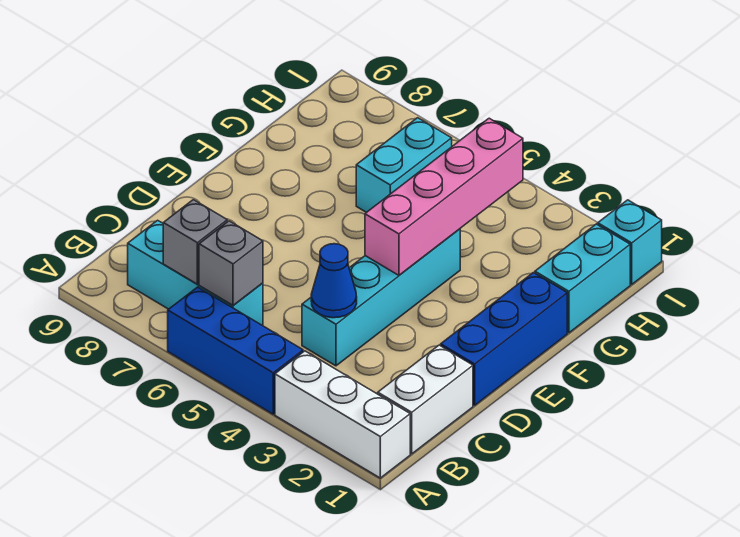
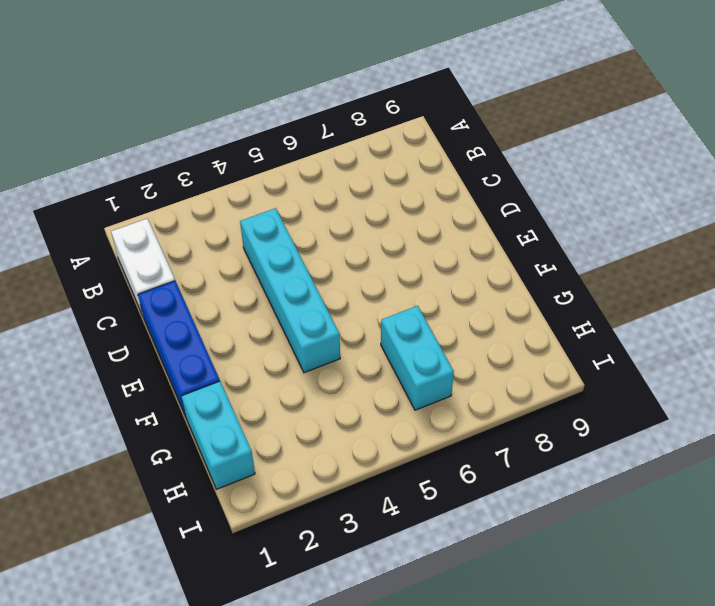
none -> white 1x3 brick [275,351,410,478]
none -> blue 1x3 brick [168,287,303,414]
none -> cyan 1x3 brick [128,220,263,325]

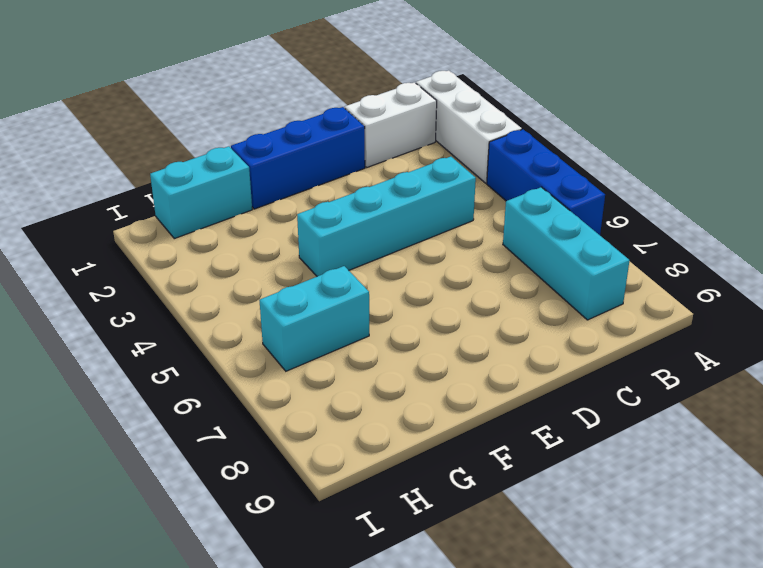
none -> cyan 1x1 brick [598,200,662,284]
none -> grey 1x1 brick [199,221,263,305]
none -> grey 1x1 brick [163,200,227,284]

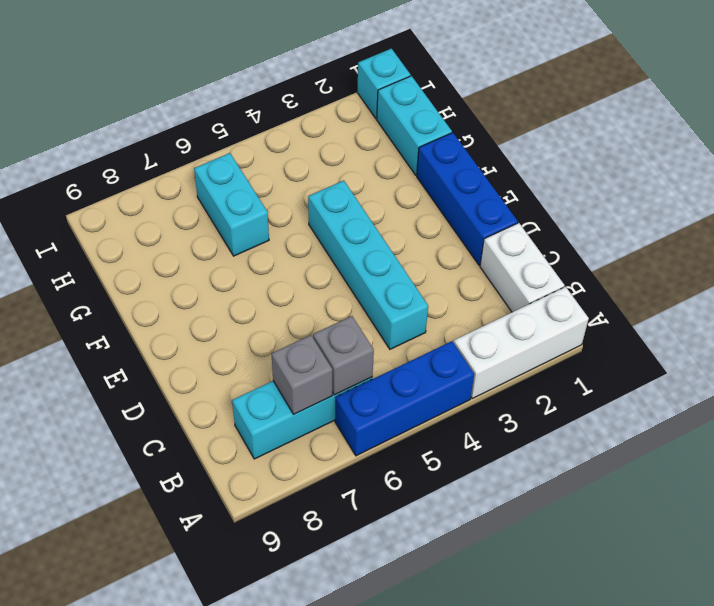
none -> blue 1x1 cone [311,244,357,318]
none -> pink 1x4 brick [365,118,523,275]

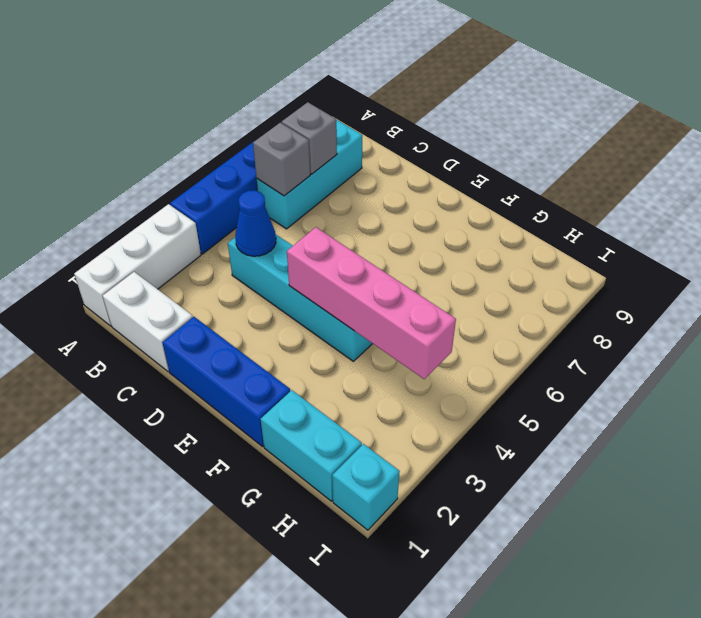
none -> cyan 1x2 brick [356,118,452,213]

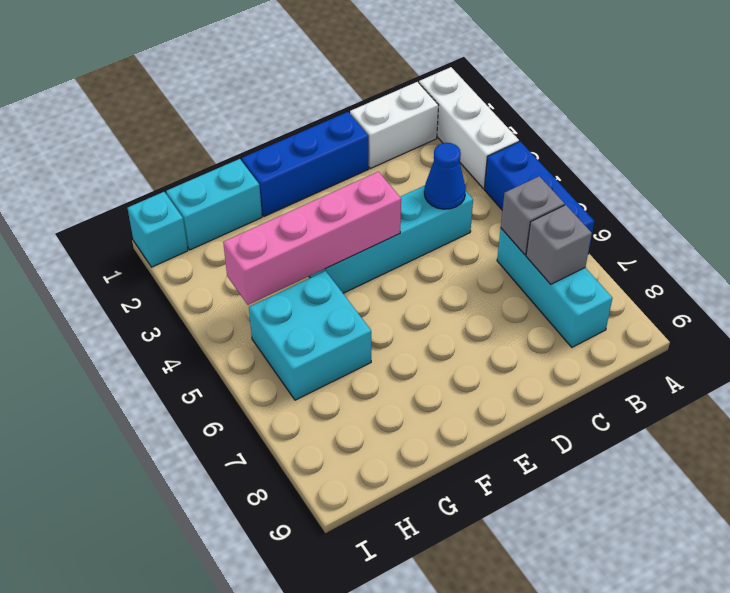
cyan 2x2 brick [249,271,371,400] -> cyan 1x2 brick [356,118,452,213]

